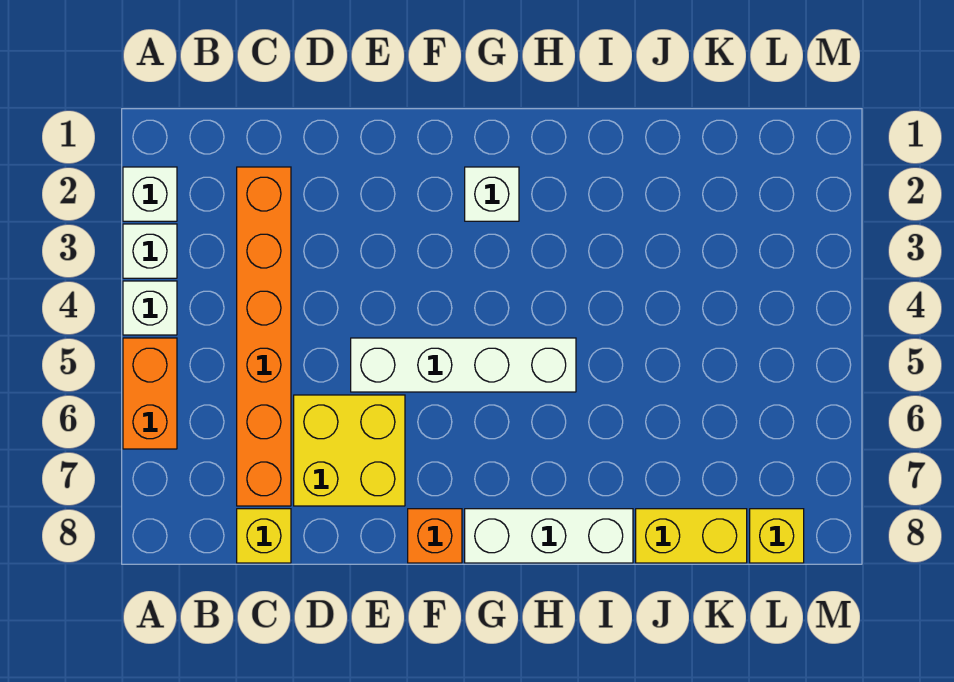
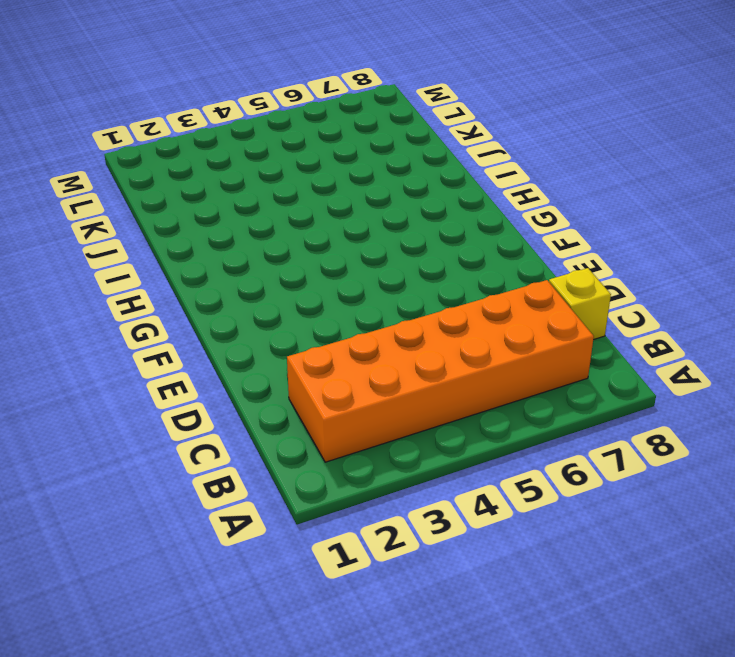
orange 2x6 brick [287,280,594,462] -> orange 1x6 brick [237,167,291,506]
none -> white 1x1 brick [123,167,177,221]
none -> white 1x1 brick [123,224,177,278]
none -> white 1x1 brick [123,281,177,335]

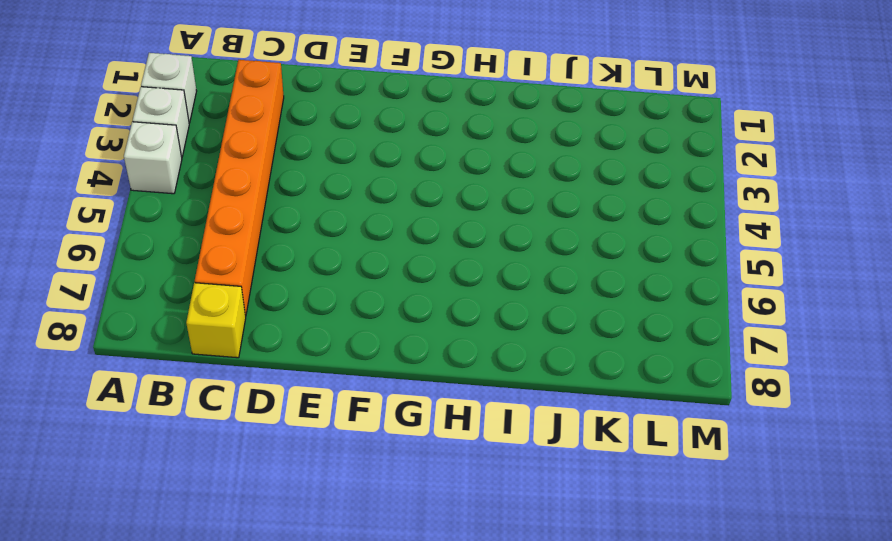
none -> orange 1x2 brick [123,338,177,449]
none -> yellow 2x2 brick [294,395,405,506]
none -> white 1x4 brick [351,338,576,392]

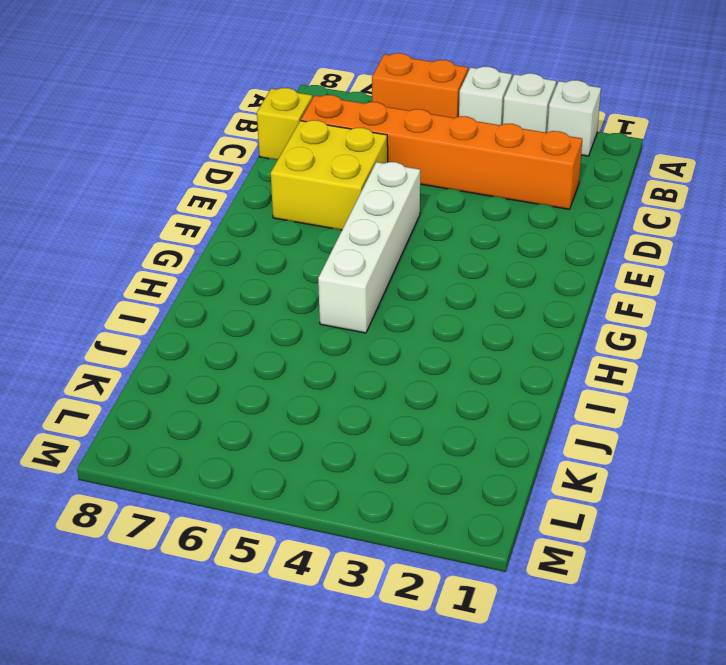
none -> orange 1x1 brick [408,509,462,563]
none -> white 1x1 brick [465,167,519,221]
none -> white 1x3 brick [465,509,633,563]

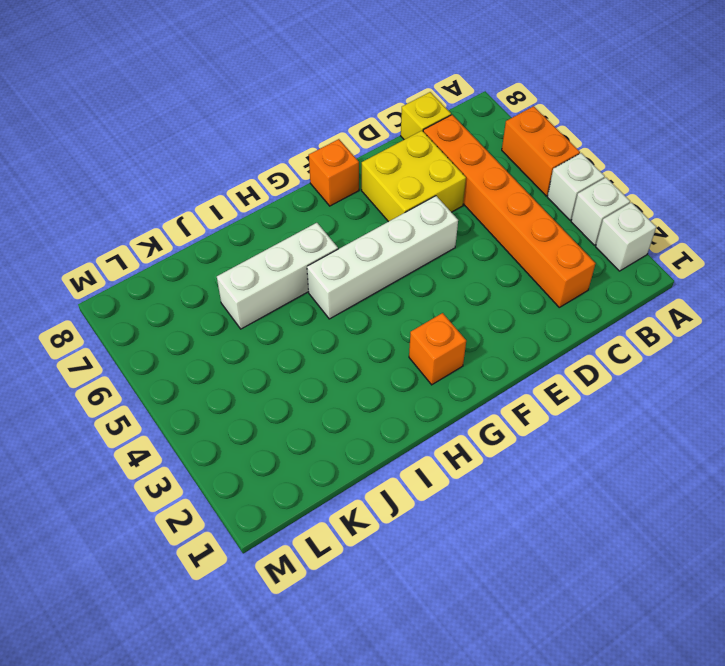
orange 1x1 brick [409,313,466,385] -> white 1x1 brick [465,167,519,221]
white 1x3 brick [217,223,338,329] -> white 1x3 brick moved to [465,509,633,563]
none -> yellow 1x2 brick [636,509,747,563]
none -> yellow 1x1 brick [750,509,804,563]

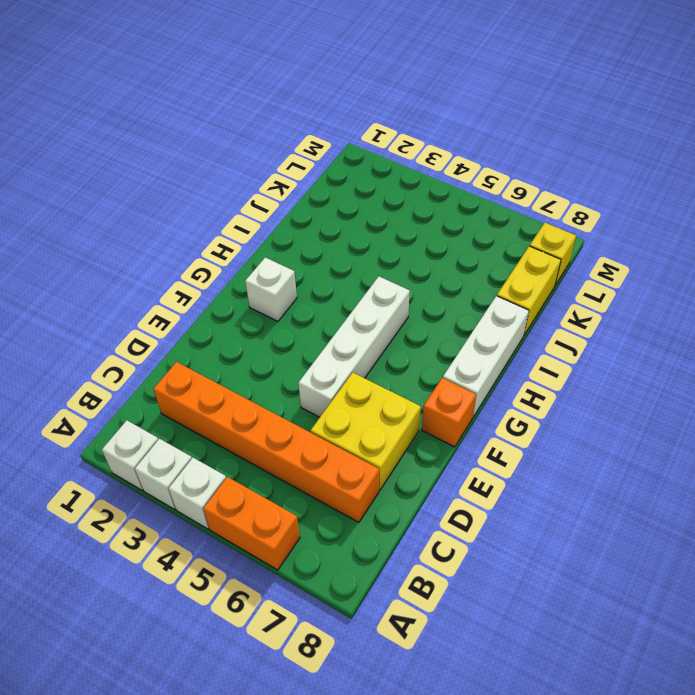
none -> yellow 1x1 brick [237,509,291,563]

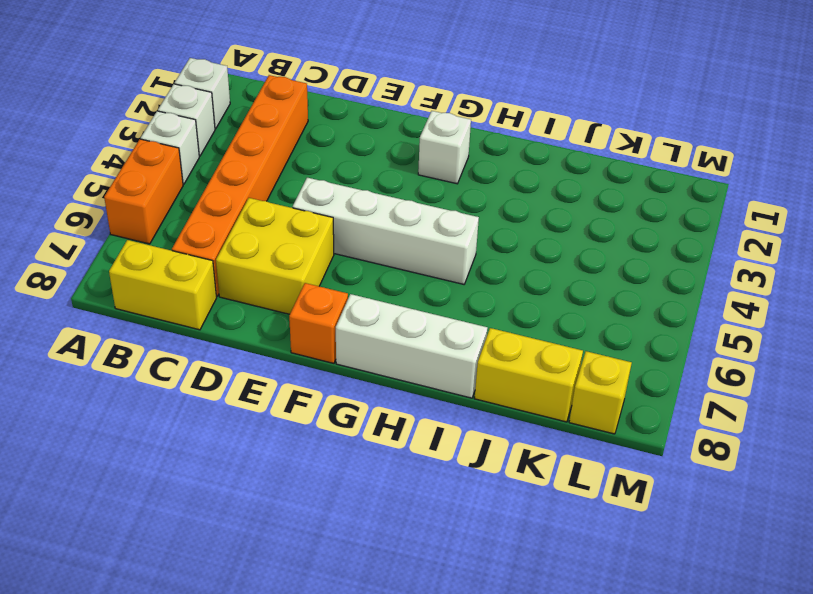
yellow 1x2 brick [109,240,217,330] -> yellow 1x1 brick [237,509,291,563]

